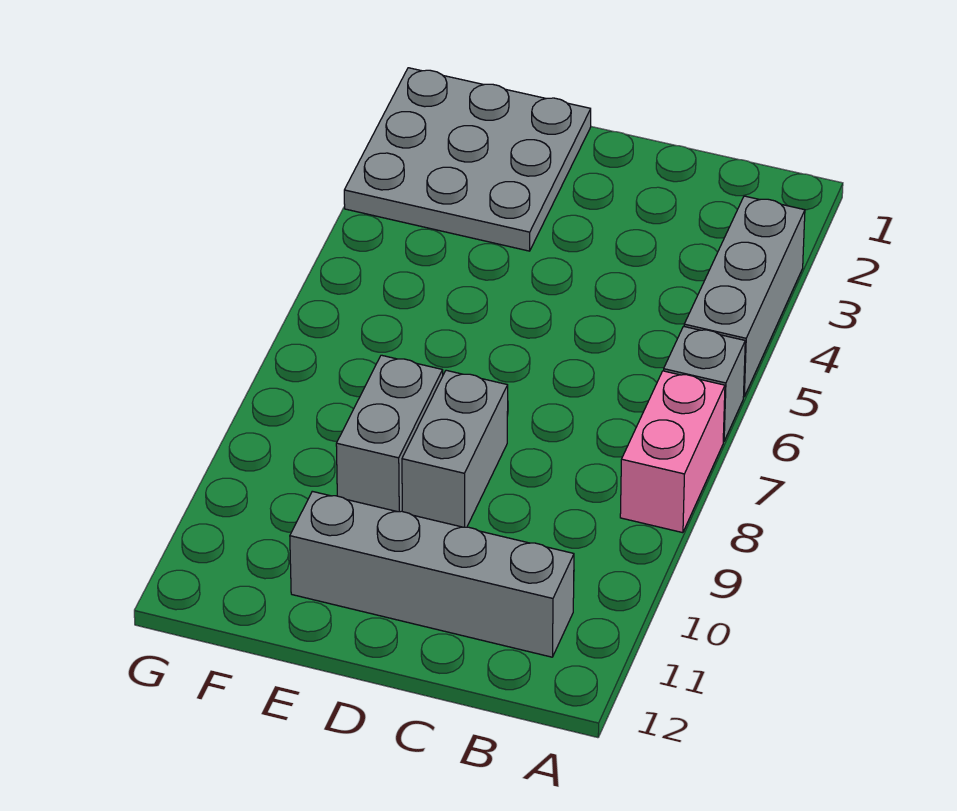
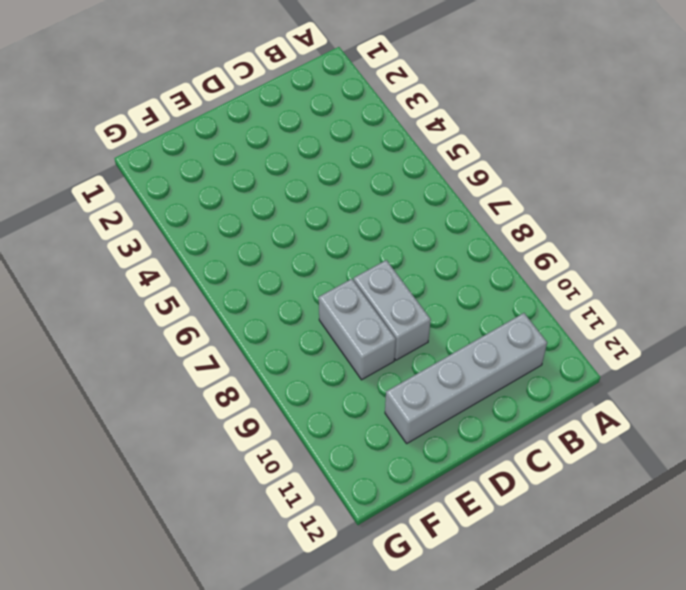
none -> grey 1x3 brick [684,196,805,397]
none -> grey 1x1 brick [664,326,745,442]

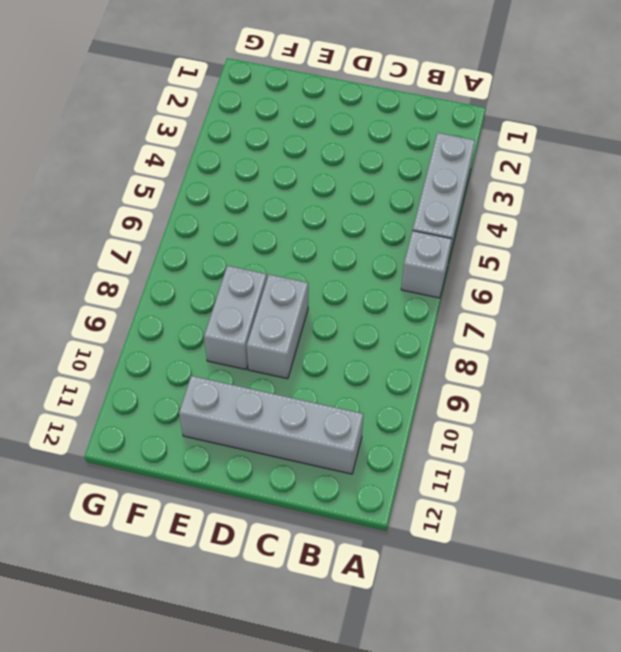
none -> pink 1x2 brick [620,371,725,533]
none -> grey 3x3 plate [344,68,591,251]

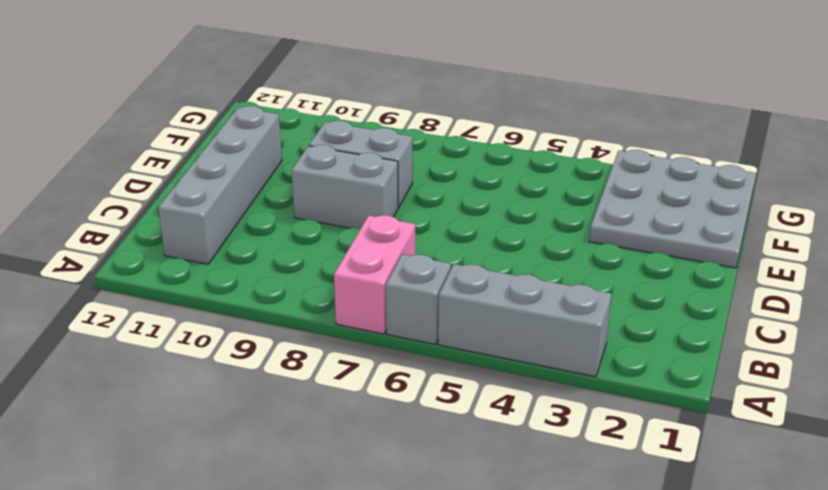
pink 1x2 brick [334,215,415,334] -> pink 1x2 brick turned to [620,371,725,533]

